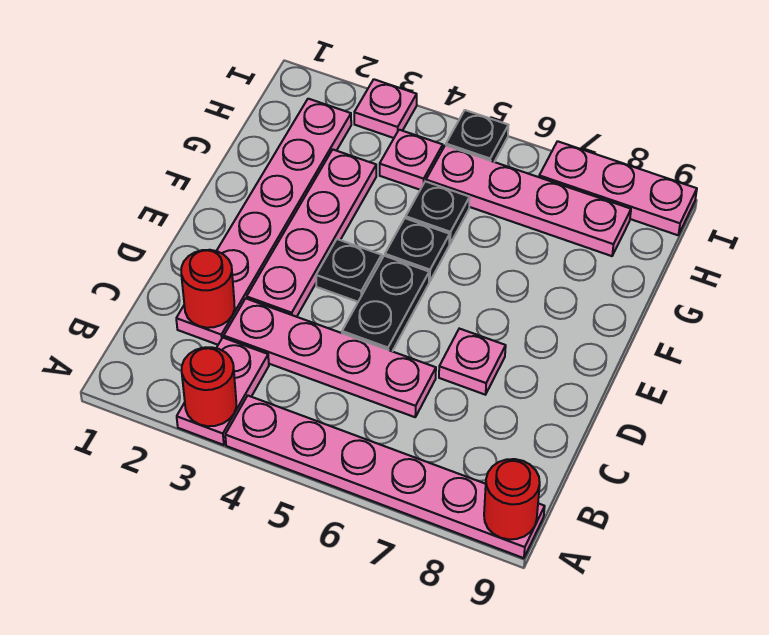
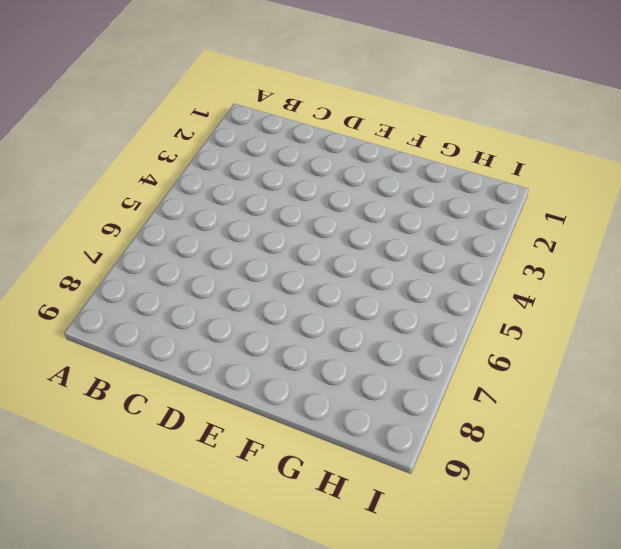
none -> pink 1x2 plate [177,338,269,445]
none -> pink 1x6 plate [225,396,545,558]
none -> pink 1x6 plate [176,99,351,345]

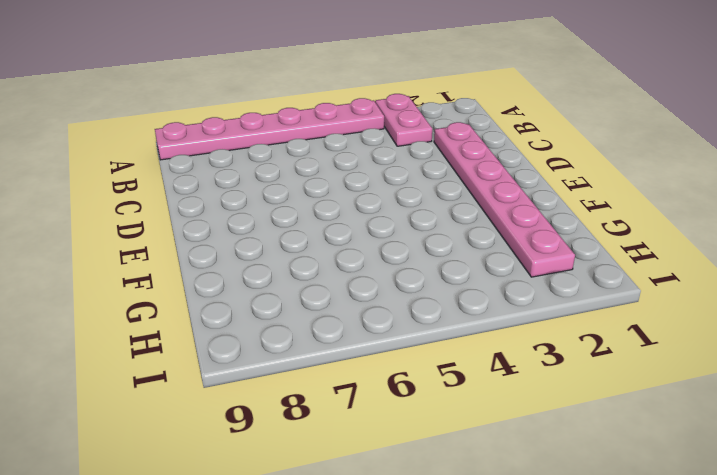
none -> pink 1x4 plate [224,298,436,417]
none -> pink 1x4 plate [247,150,376,317]
none -> black 1x2 plate [342,256,429,351]

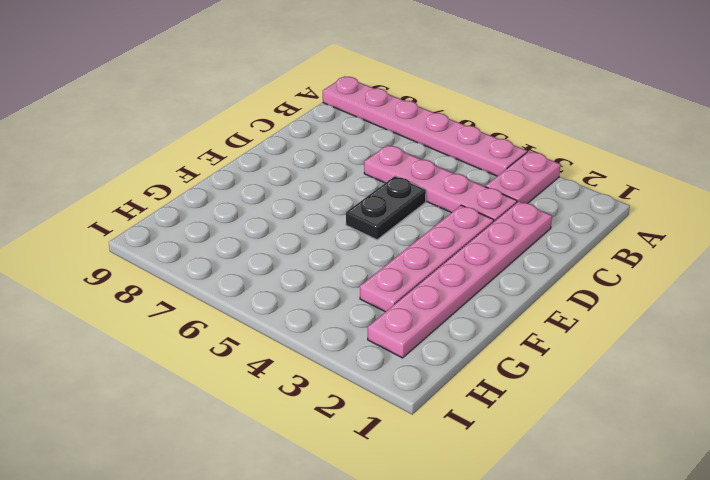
none -> pink 1x1 plate [439,329,506,395]
none -> black 1x1 plate [316,239,382,302]
none -> black 1x1 plate [385,218,450,282]

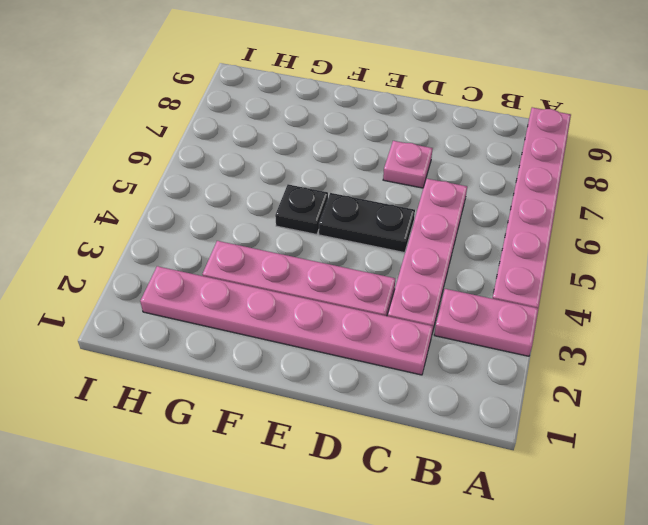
none -> black 1x1 plate [316,239,382,302]
none -> black 1x1 plate [406,181,470,244]
none -> pink 1x1 plate [380,130,443,190]

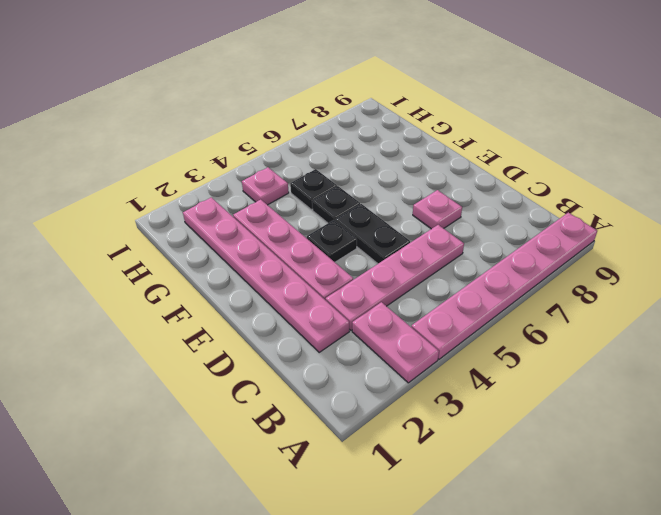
none -> pink 1x4 plate [426,145,631,256]
none -> pink 1x1 plate [354,79,417,138]
none -> black 1x1 plate [446,110,508,162]

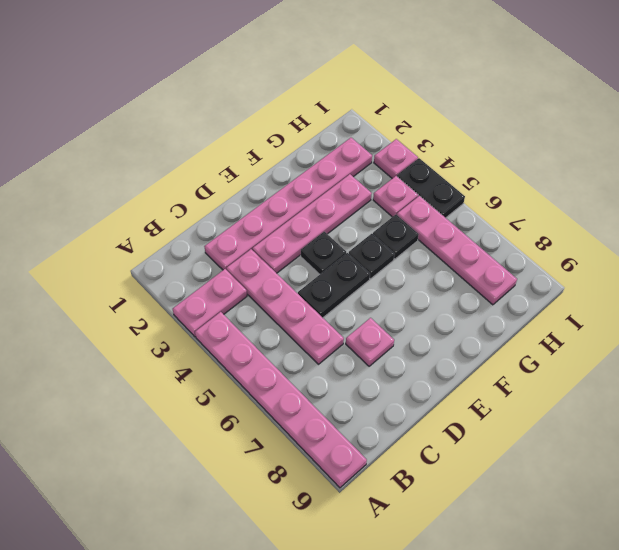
black 1x2 plate [397,158,465,218] -> black 1x1 plate [446,110,508,162]
none -> pink 1x3 plate [539,141,697,235]
none -> red 1x1 round brick [182,347,236,426]
none -> red 1x1 round brick [484,459,540,539]

